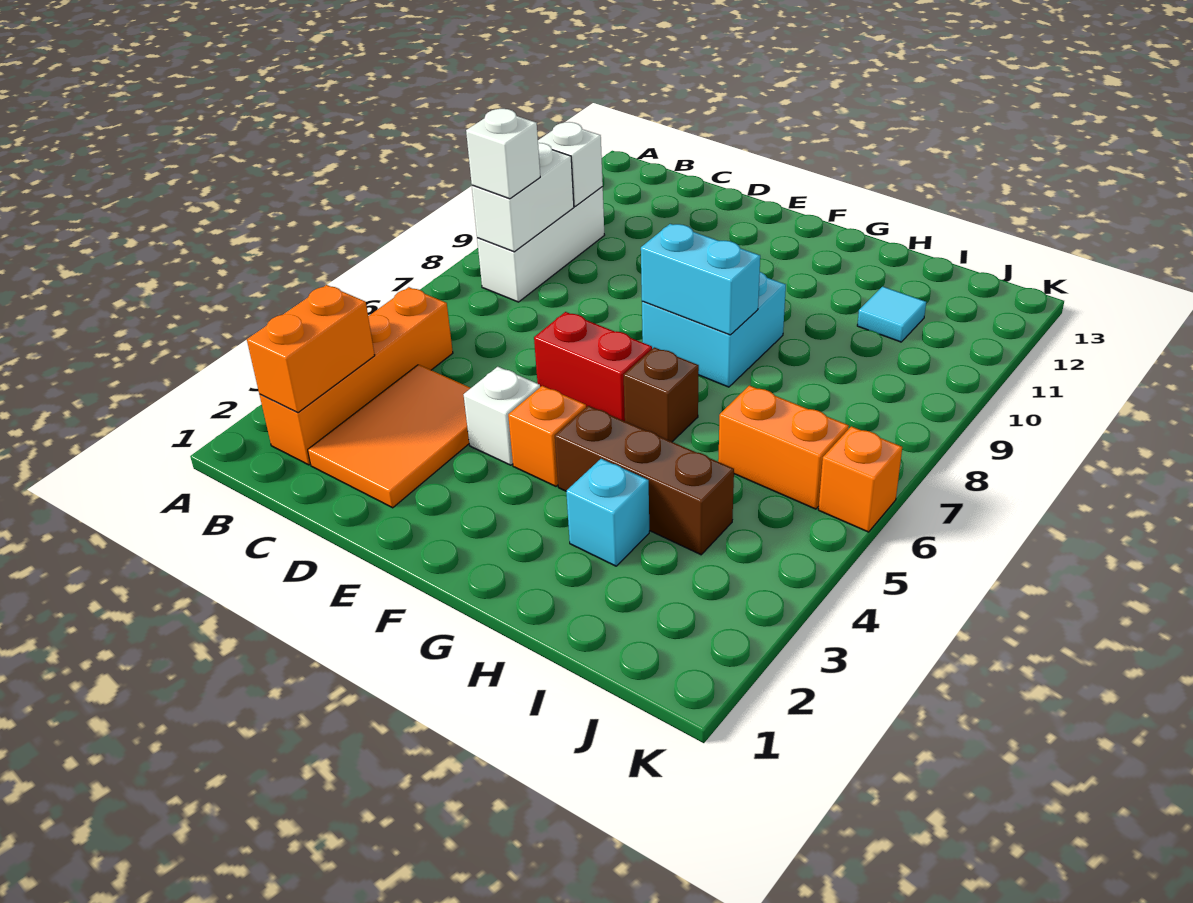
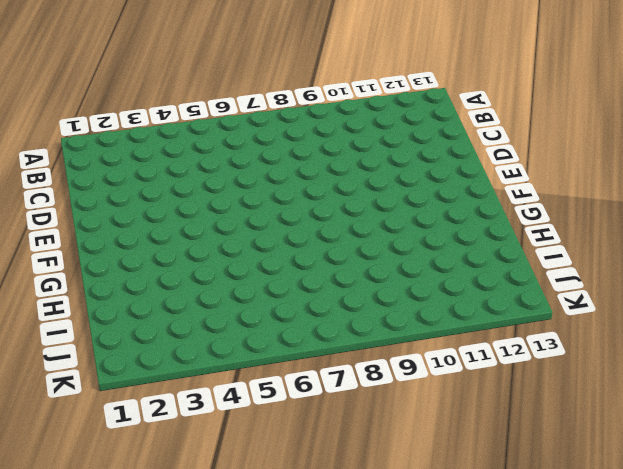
none -> orange 1x4 brick [260,287,453,465]
none -> white 1x3 brick [477,187,604,302]
none -> orange 2x3 tile [308,365,470,508]

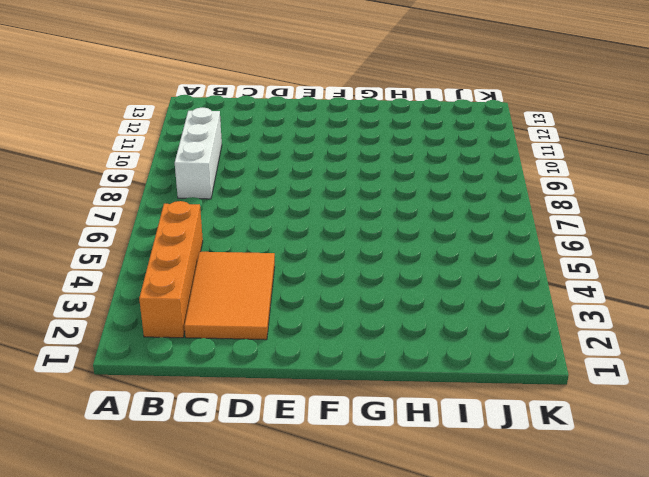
none -> white 1x1 brick [464,367,540,465]
none -> red 1x2 brick [534,312,652,421]
none -> orange 1x1 brick [508,386,586,486]

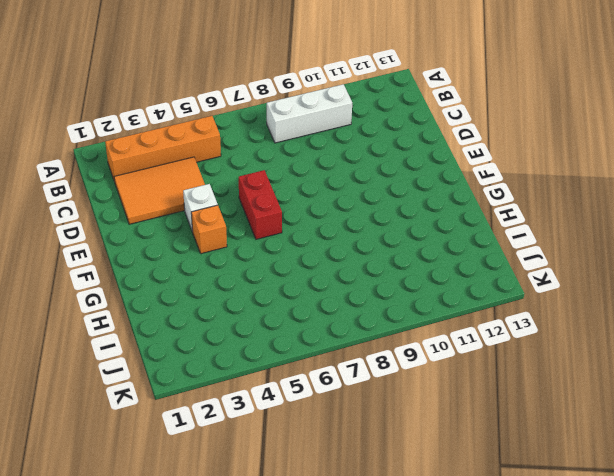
none -> cyan 2x2 brick [642,272,786,387]
none -> brown 1x3 brick [555,406,734,555]
none -> brown 1x1 brick [624,347,699,442]

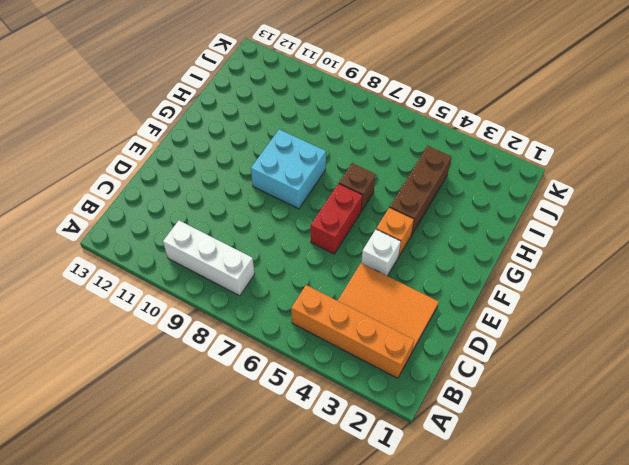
none -> cyan 1x1 brick [566,459,649,566]
none -> orange 1x2 brick [718,385,849,509]
none -> cyan 1x1 tile [857,287,926,342]

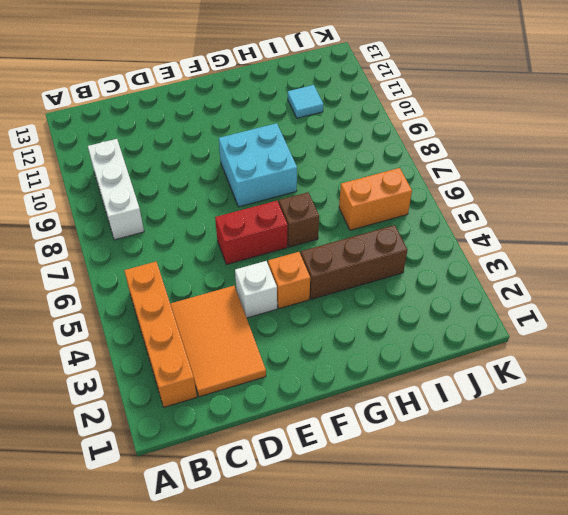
none -> cyan 1x1 brick [566,459,649,566]
none -> orange 1x1 brick [818,426,902,532]
none -> orange 1x2 brick [247,285,375,413]

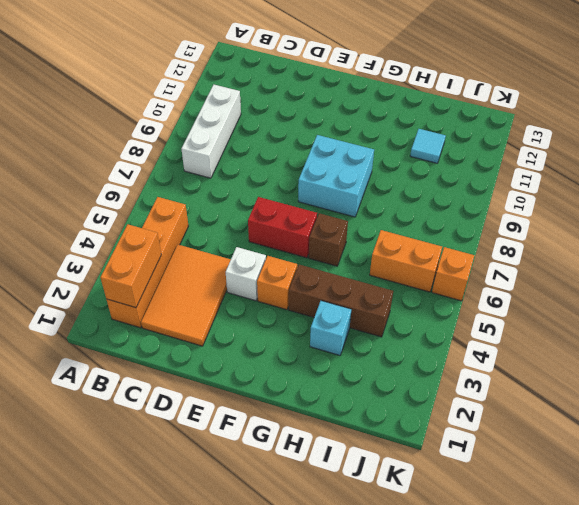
none -> white 1x2 brick [472,143,574,252]
none -> white 1x1 brick [538,122,603,206]
none -> cyan 1x2 brick [641,224,760,335]

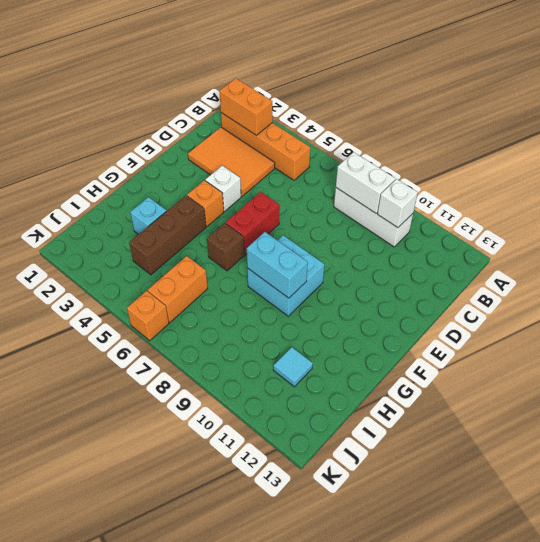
cyan 1x2 brick [247,232,308,298] -> cyan 1x2 brick turned to [641,224,760,335]
none -> white 1x1 brick [466,109,540,199]

